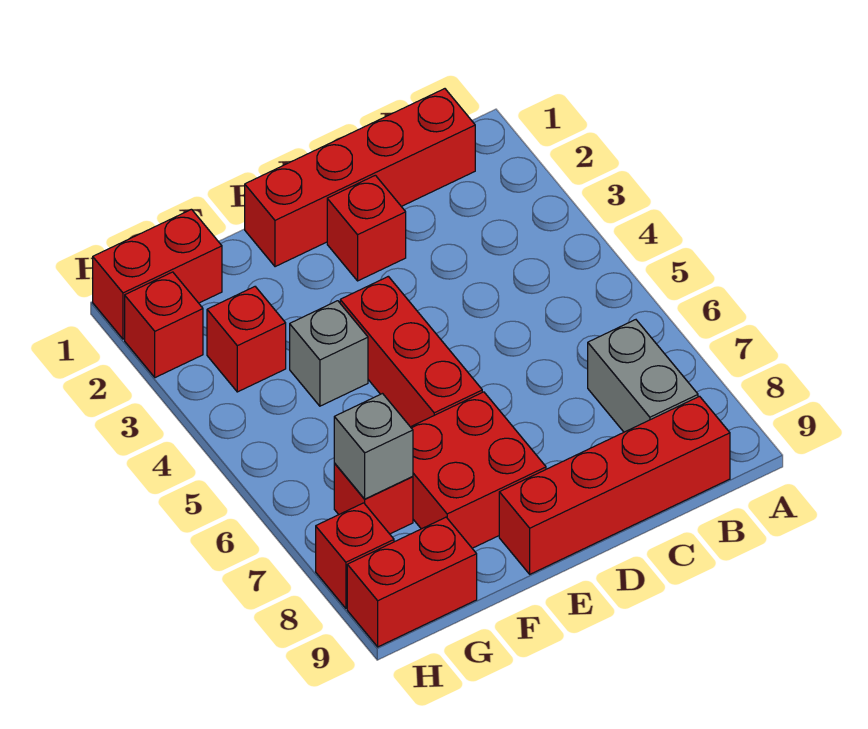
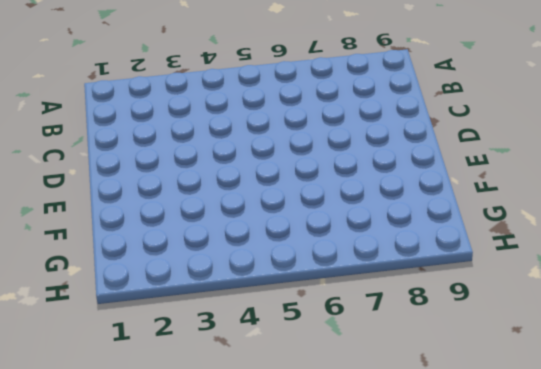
none -> red 1x4 brick [245,89,475,267]
none -> grey 1x2 brick [588,320,698,432]
none -> red 1x4 brick [499,396,730,574]

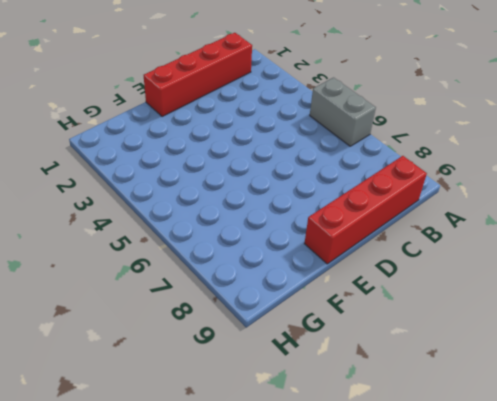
grey 1x2 brick [310,78,376,146] -> grey 1x2 brick moved to [588,320,698,432]
none -> red 1x1 brick [327,175,406,281]
none -> red 1x3 brick [340,276,482,427]
none -> red 2x2 brick [411,392,546,548]

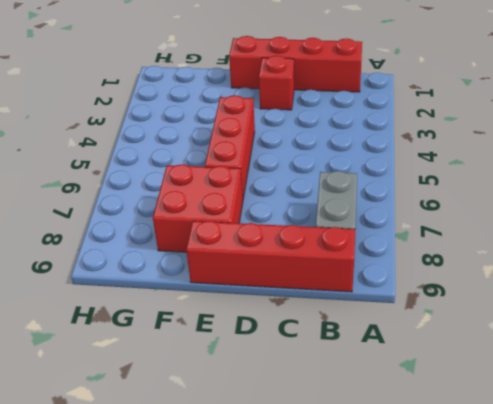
none -> grey 1x1 brick [290,301,368,406]
none -> red 1x2 brick [93,209,222,339]
none -> red 1x1 brick [207,287,286,392]

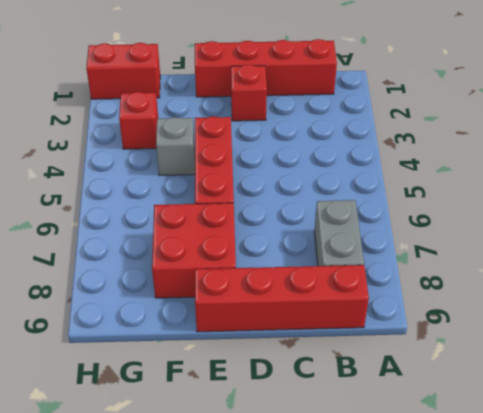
none -> red 1x1 brick [334,463,413,534]
none -> red 1x2 brick [347,517,477,647]
none -> red 1x1 brick [125,272,203,378]

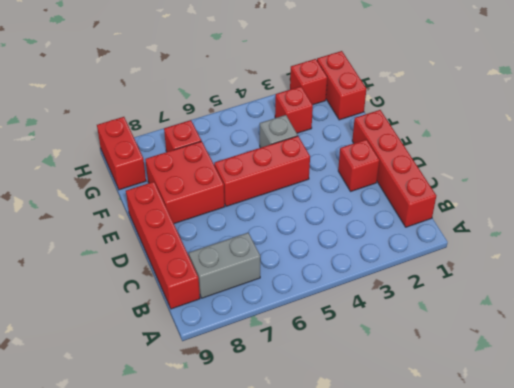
none -> red 1x1 brick [316,503,394,608]
none -> grey 1x1 brick [334,394,413,499]

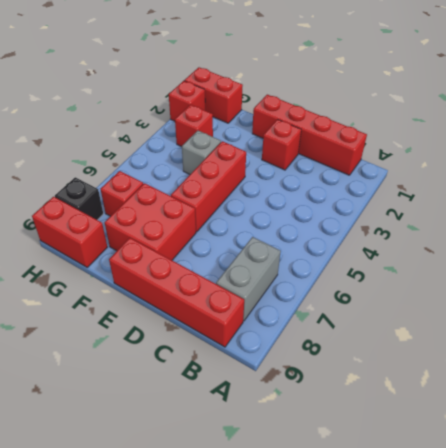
black 1x1 brick [55,177,103,220] -> red 1x1 brick [316,503,394,608]
none -> grey 1x1 brick [334,394,413,499]

